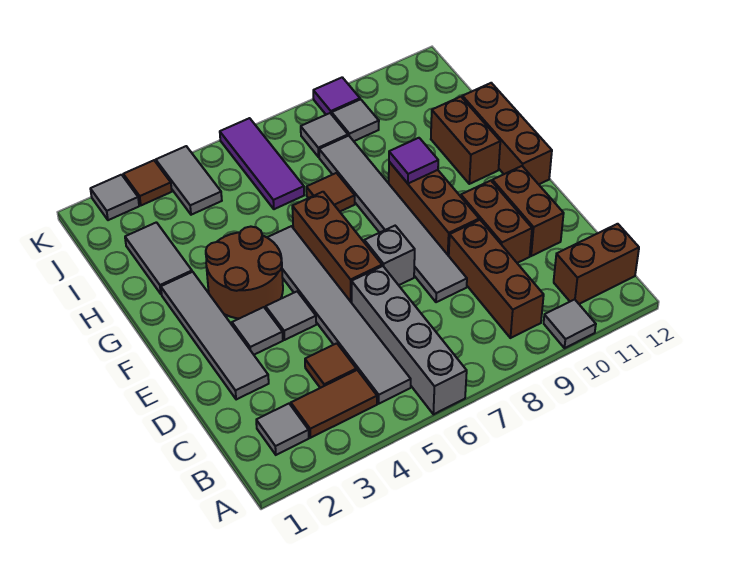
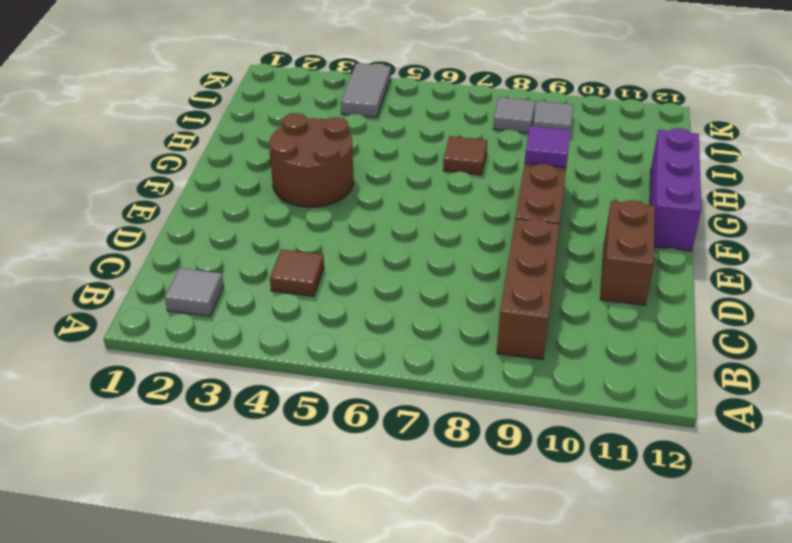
purple 1x3 brick [650,128,701,251] -> brown 1x3 brick [462,83,552,184]
none -> grey 1x4 brick [352,266,467,414]
none -> grey 1x1 tile [544,299,596,348]
none -> brown 1x2 tile [291,370,377,438]
none -> grey 1x6 tile [267,226,411,404]

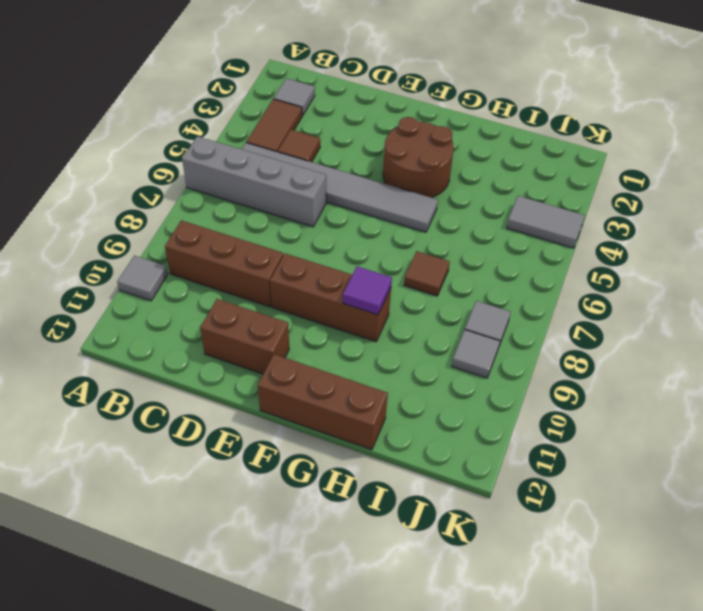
none -> brown 1x2 brick [554,224,639,304]
none -> grey 1x4 tile [161,272,269,400]
none -> grey 1x6 tile [319,136,467,302]
none -> brown 1x2 brick [461,181,532,263]

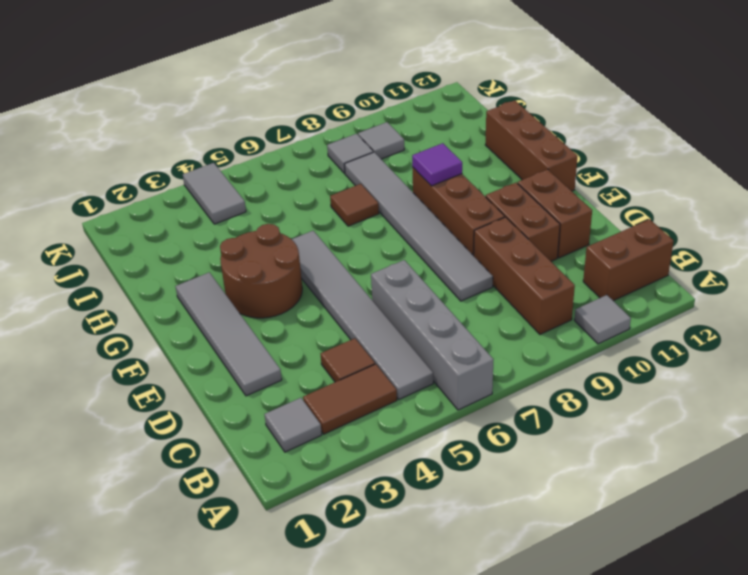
none -> grey 1x1 tile [232,307,283,355]
none -> grey 1x1 tile [266,292,316,340]
none -> brown 1x3 brick [292,192,382,303]
none -> grey 1x1 brick [364,226,415,285]

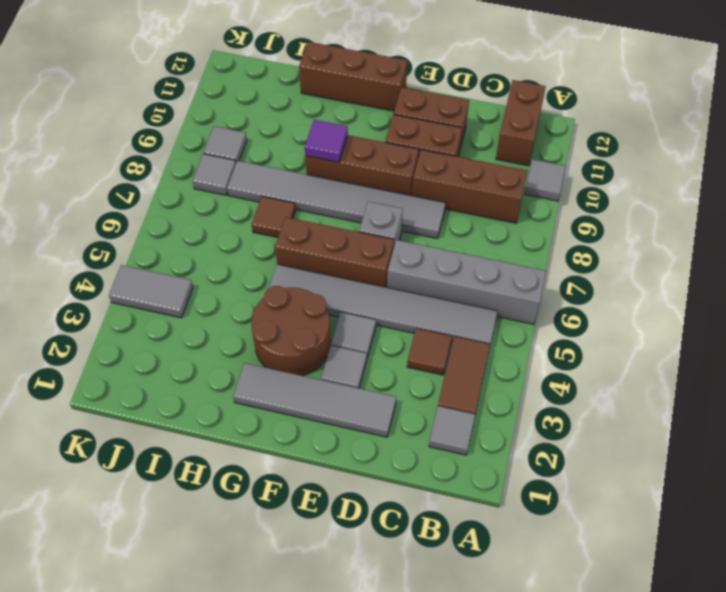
none -> brown 1x2 brick [431,97,500,184]
none -> grey 1x2 tile [125,222,192,294]
none -> purple 1x3 tile [220,118,304,209]
none -> grey 1x1 tile [91,175,139,220]

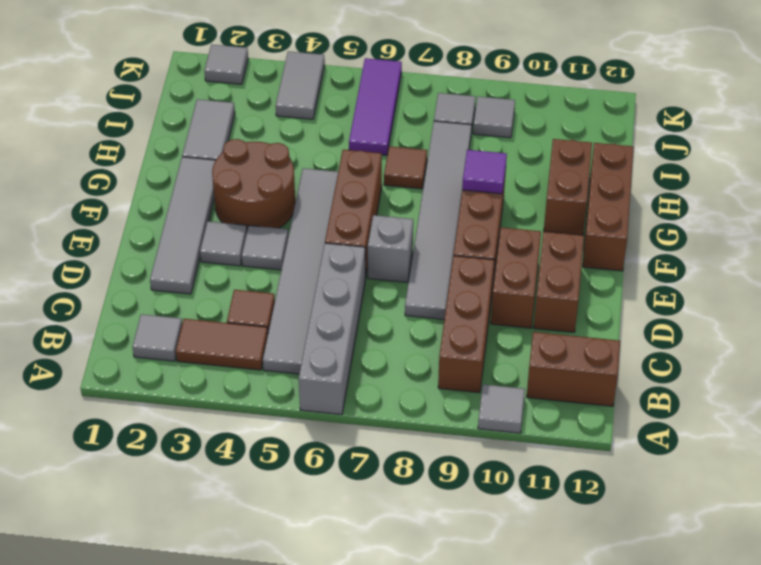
none -> brown 1x1 tile [123,160,172,205]
none -> purple 1x1 tile [313,77,360,115]

